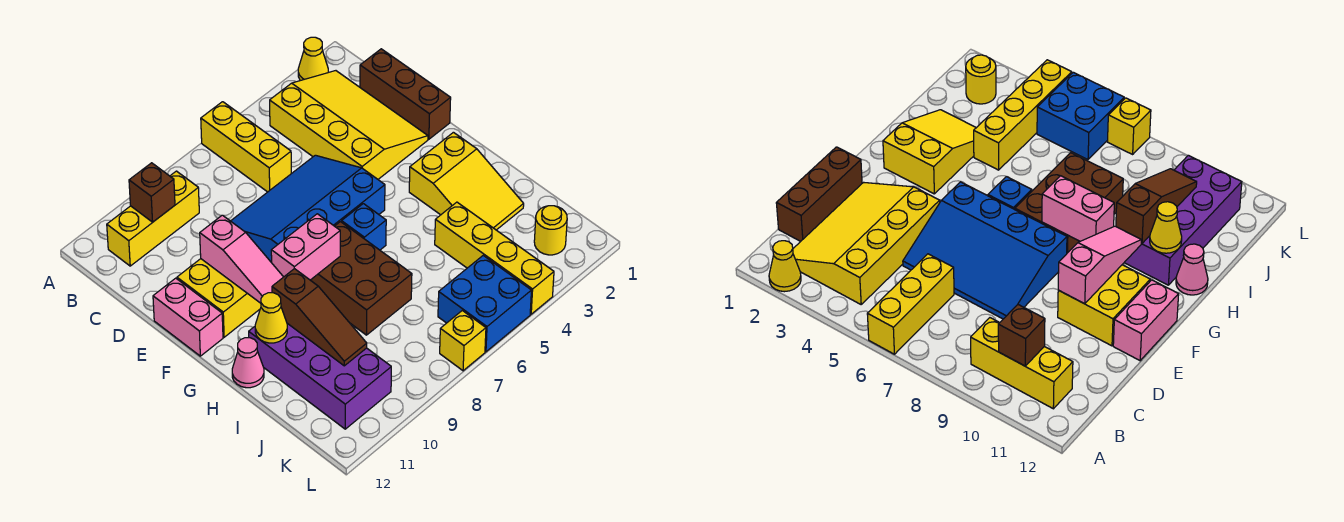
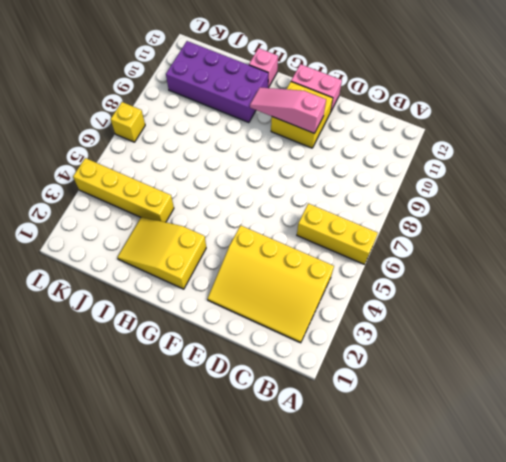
pink 1x1 brick [249,48,278,88] -> pink 1x1 cone [232,338,264,388]
none -> yellow 1x1 cone [298,37,328,81]
none -> yellow 1x3 brick [107,171,199,266]
none -> brown 1x3 brick [360,49,451,139]

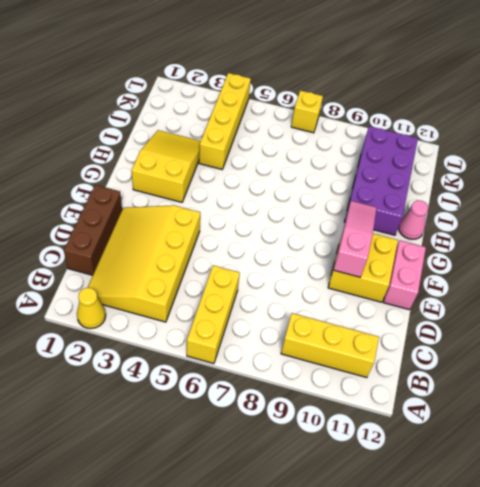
none -> blue 3x4 slope [231,155,385,263]
none -> blue 1x1 brick [342,204,386,250]
none -> brown 2x3 brick [311,222,412,335]

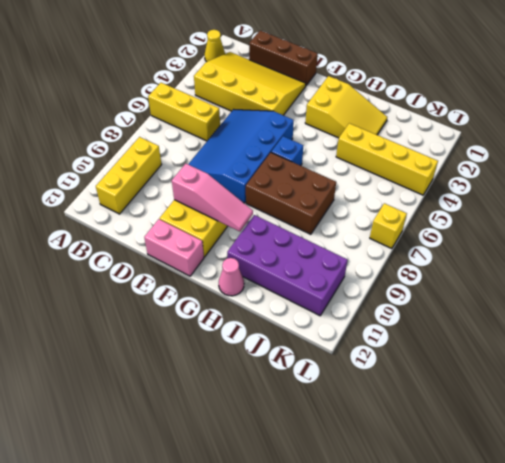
none -> yellow 1x1 round brick [534,206,567,255]
none -> blue 2x2 brick [438,256,532,352]
none -> brown 1x1 brick [129,163,175,222]

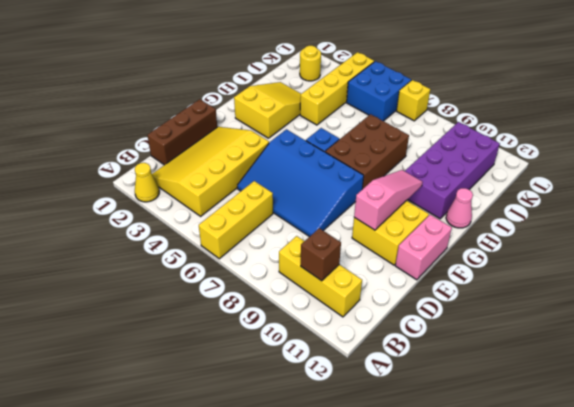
none -> pink 1x2 brick [271,214,340,280]
none -> brown 1x3 slope [272,269,367,366]
none -> yellow 1x1 cone [255,293,287,343]

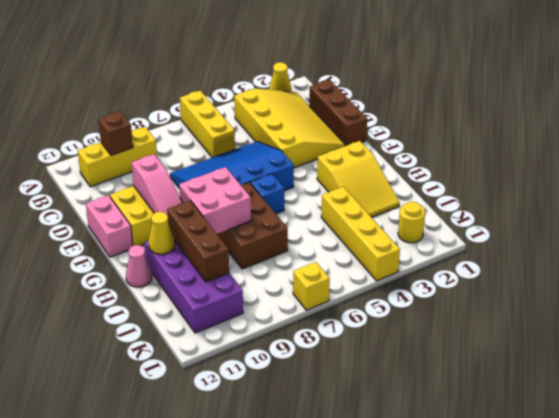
pink 2x2 brick [179,167,251,234] -> pink 1x2 brick [271,214,340,280]
brown 1x3 brick [167,200,229,282] -> brown 1x3 slope [272,269,367,366]
none -> blue 2x2 brick [438,256,532,352]

